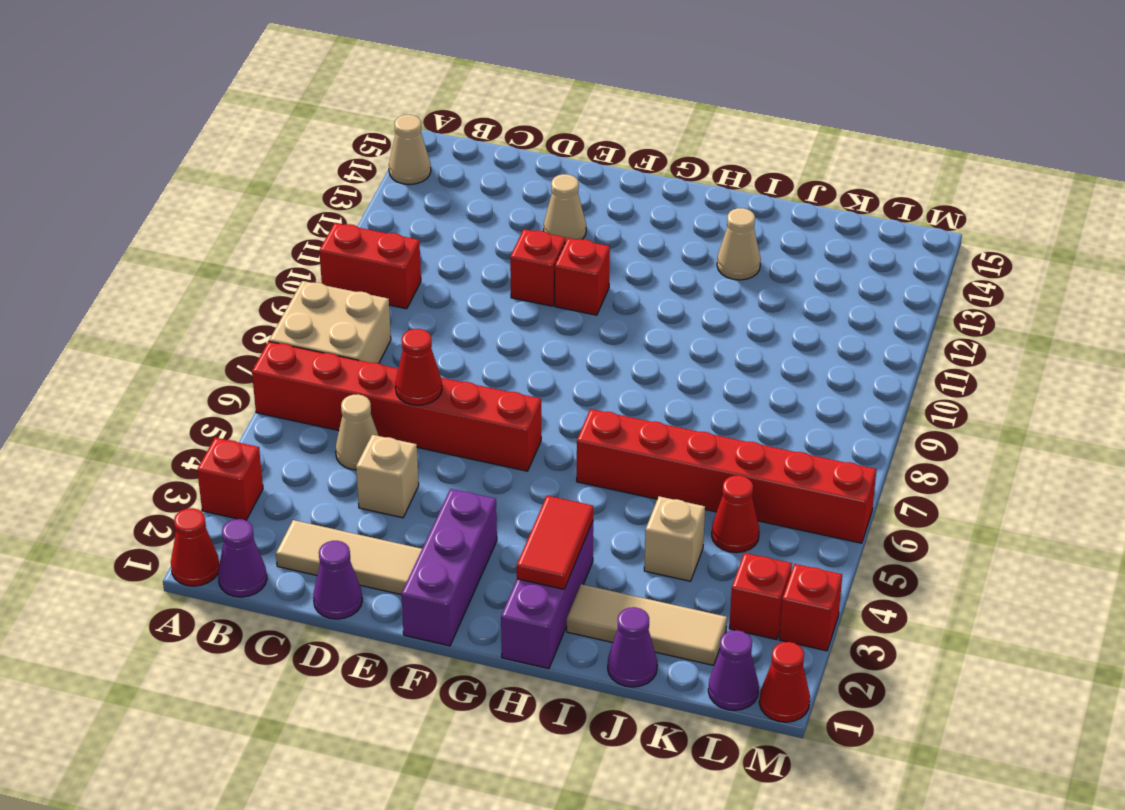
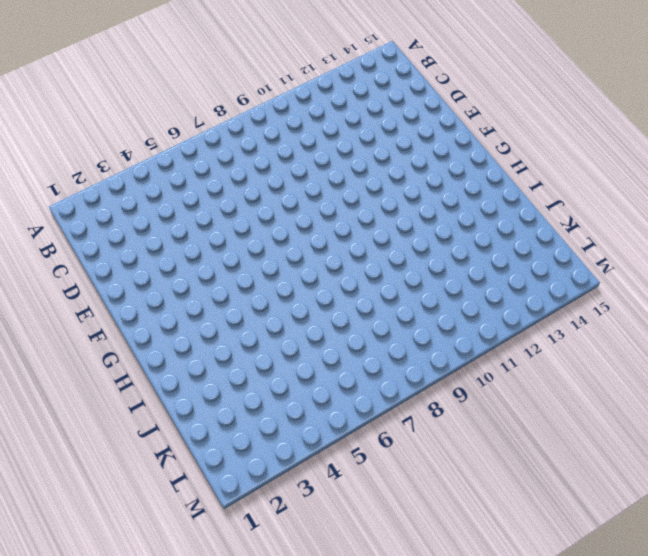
none -> red 1x1 cone [171,508,219,586]
none -> red 1x1 brick [197,437,263,520]
none -> red 1x6 brick [252,342,541,471]

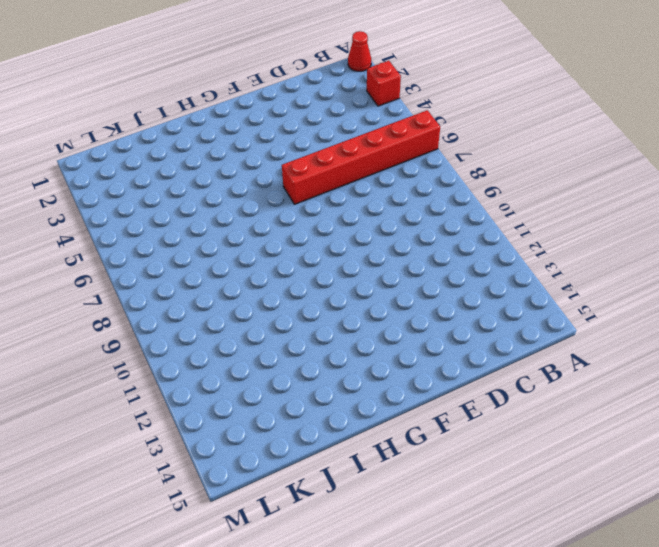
none -> tan 2x2 brick [269,281,391,363]
none -> red 1x2 brick [319,223,421,309]
none -> tan 1x1 cone [389,115,431,185]

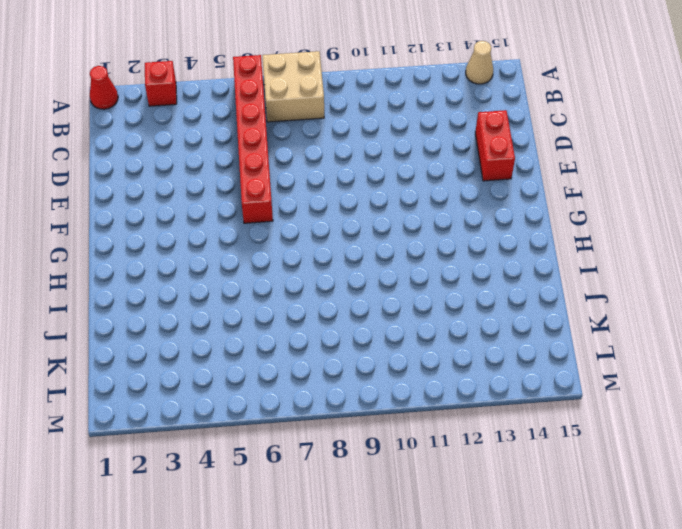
red 1x2 brick [475,110,515,181] -> red 1x2 brick moved to [319,223,421,309]
none -> purple 1x1 cone [218,519,267,597]
none -> tan 1x3 tile [276,520,422,594]
none -> tan 1x1 cone [335,394,379,470]

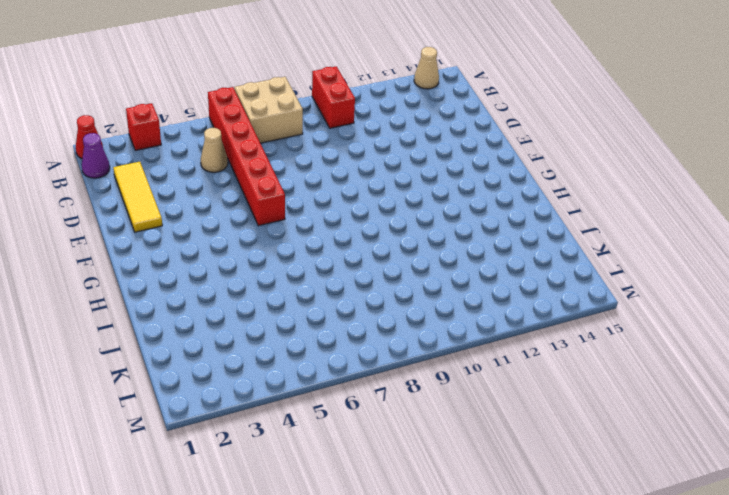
yellow 1x3 tile [113,162,162,232] -> tan 1x3 tile [276,520,422,594]
none -> purple 1x1 cone [313,541,362,619]
none -> tan 1x1 brick [356,435,419,518]
none -> red 1x1 brick [510,229,566,306]

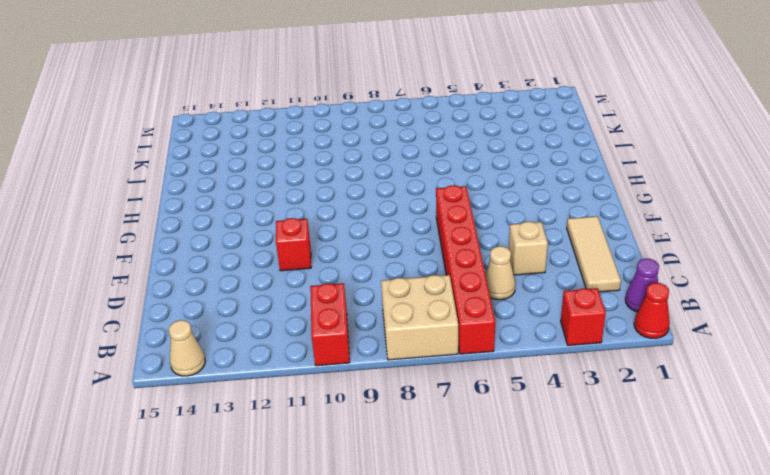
none -> purple 1x1 cone [313,541,362,619]
none -> tan 1x1 cone [544,174,586,240]
none -> purple 1x3 brick [401,489,497,646]

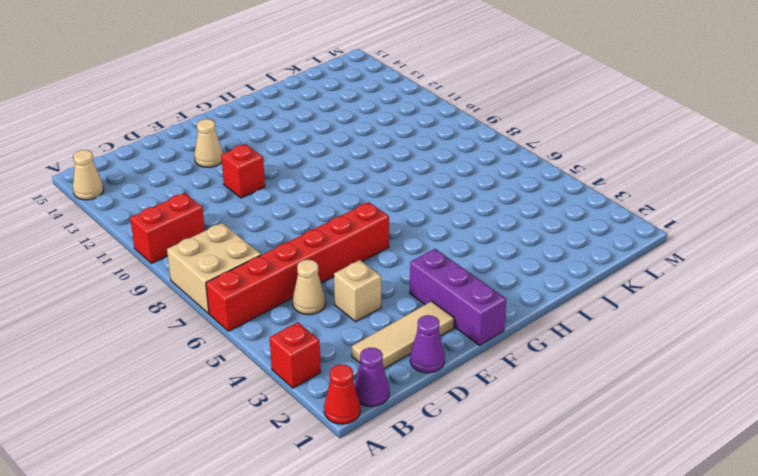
none -> red 1x1 brick [555,238,610,315]
none -> purple 1x3 brick [501,521,593,669]
none -> red 1x6 brick [577,409,877,543]

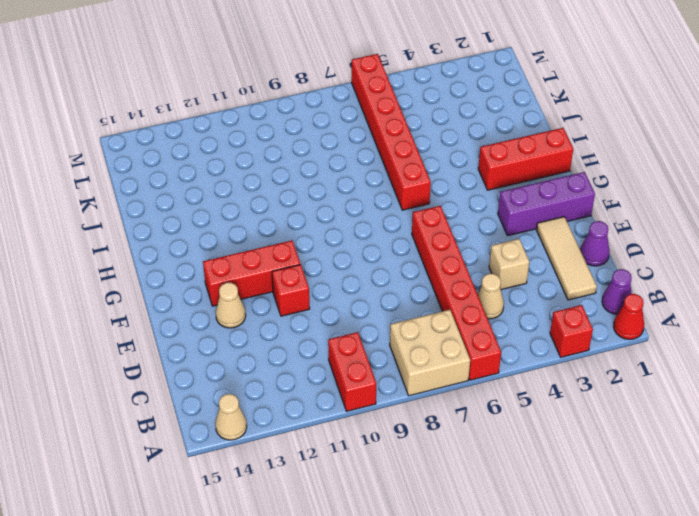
red 1x3 brick [203,241,300,306] -> red 1x1 brick [555,238,610,315]
red 1x3 brick [478,128,573,190] -> purple 1x3 brick [501,521,593,669]
none -> tan 1x3 tile [567,584,727,665]
none -> tan 1x1 cone [717,208,761,280]
none -> purple 1x1 cone [608,607,657,687]

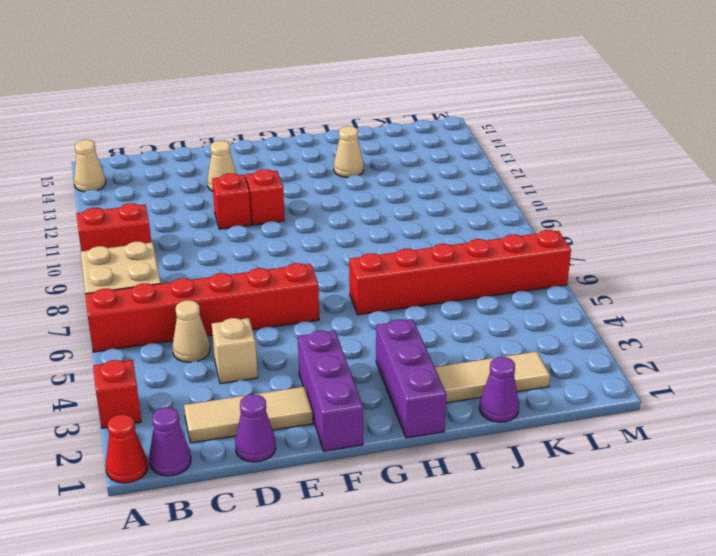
none -> tan 1x1 brick [644,496,705,581]
none -> red 1x1 cone [712,475,759,553]
none -> purple 1x1 cone [708,630,759,710]

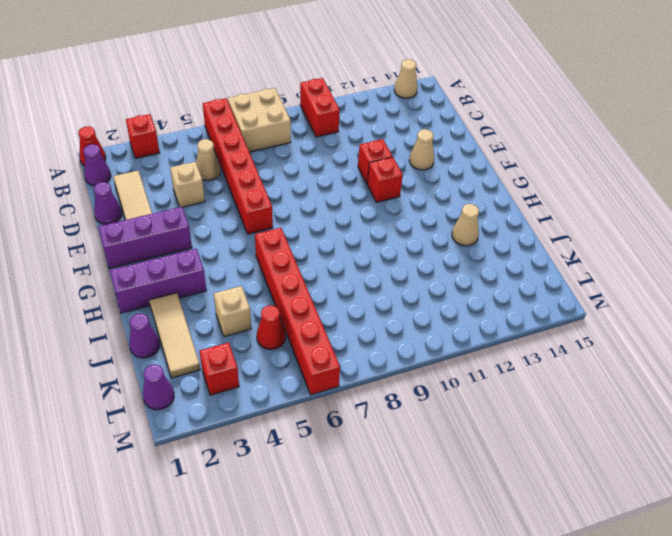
none -> red 1x1 cone [759,642,810,722]
none -> red 1x1 brick [779,564,842,651]
none -> red 1x1 cone [395,329,442,405]

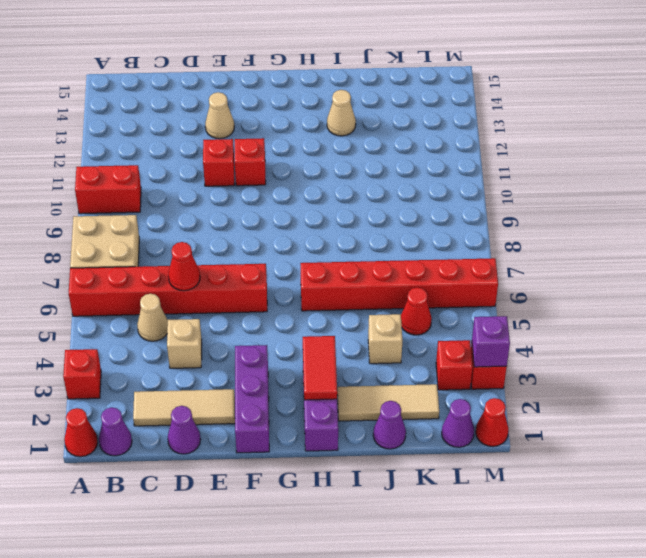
purple 1x1 brick [472,316,510,367] -> none
none -> tan 1x1 cone [389,115,431,185]

